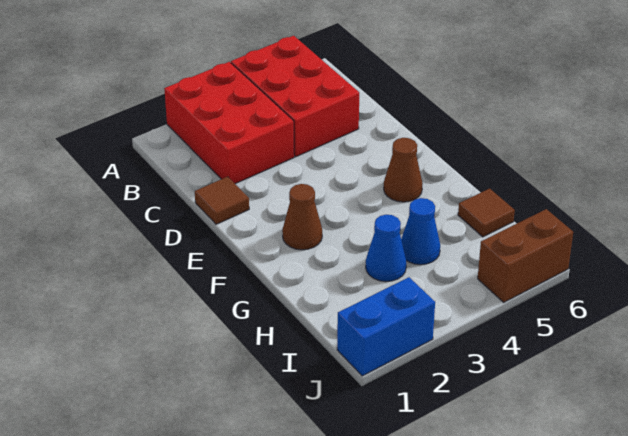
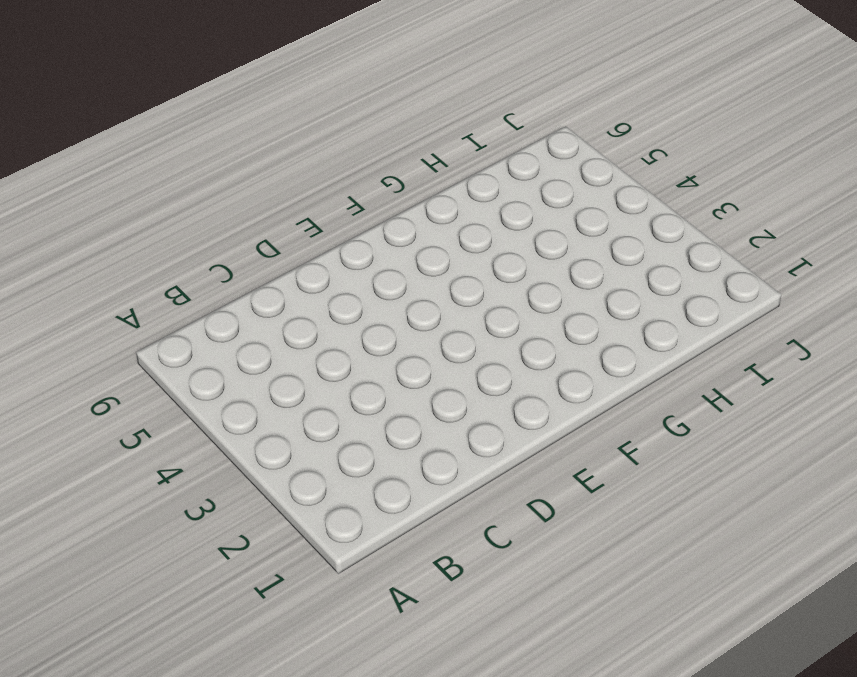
none -> red 2x3 brick [164,62,294,184]
none -> red 2x3 brick [231,36,359,157]

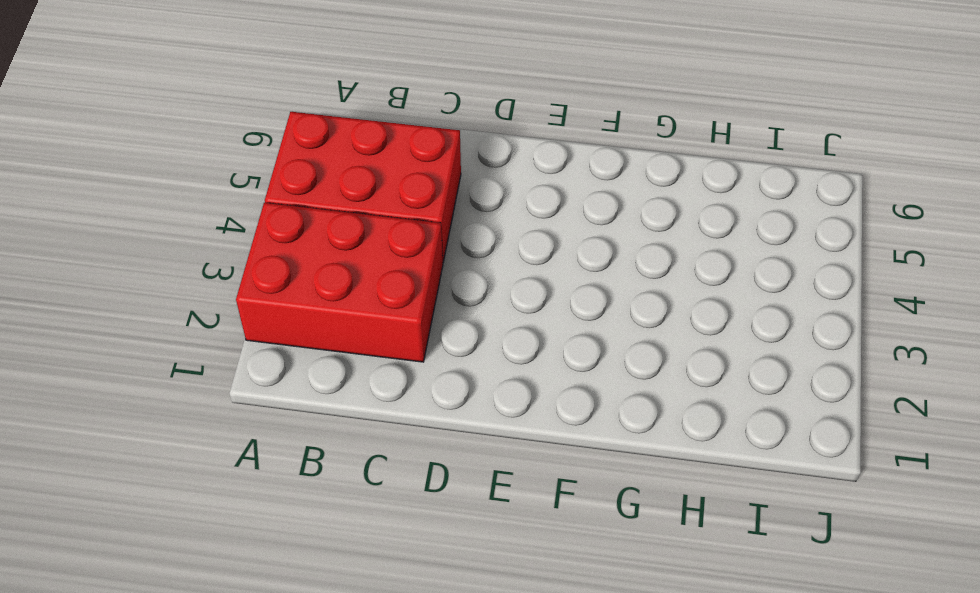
none -> brown 1x1 tile [195,177,249,224]
none -> brown 1x1 cone [282,184,322,250]

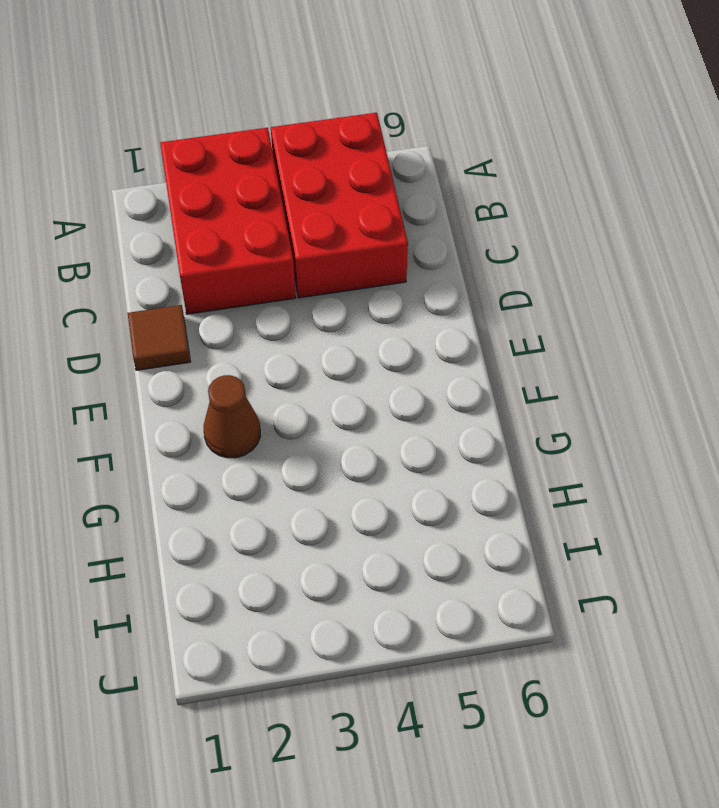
none -> brown 1x1 cone [384,138,423,202]
none -> blue 1x1 cone [366,215,406,282]

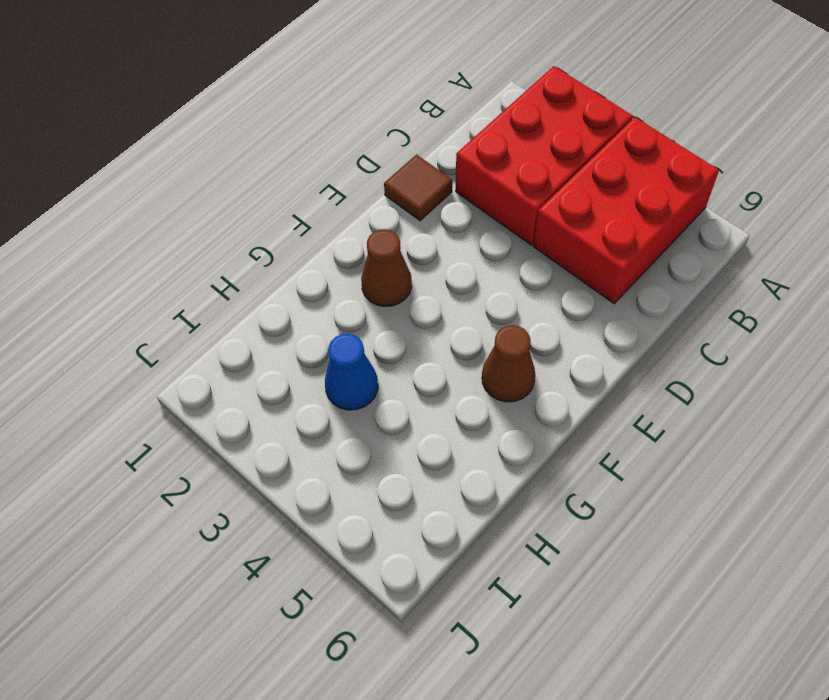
none -> blue 1x1 cone [401,198,440,265]
none -> brown 1x1 tile [458,189,515,237]

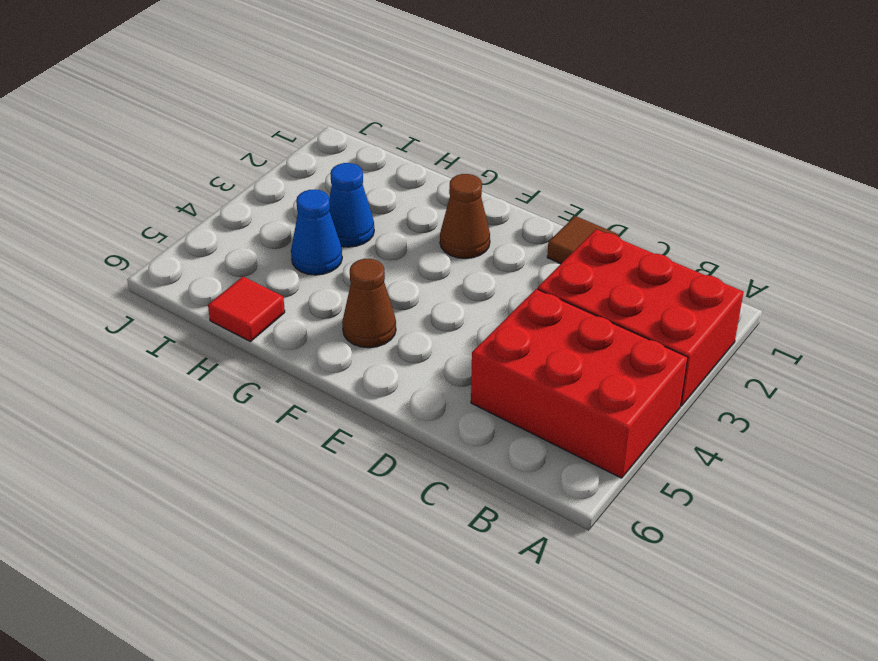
red 1x1 tile [208,277,285,342] -> brown 1x1 tile [458,189,515,237]
none -> blue 1x2 brick [337,277,435,376]
none -> brown 1x2 brick [478,209,573,302]

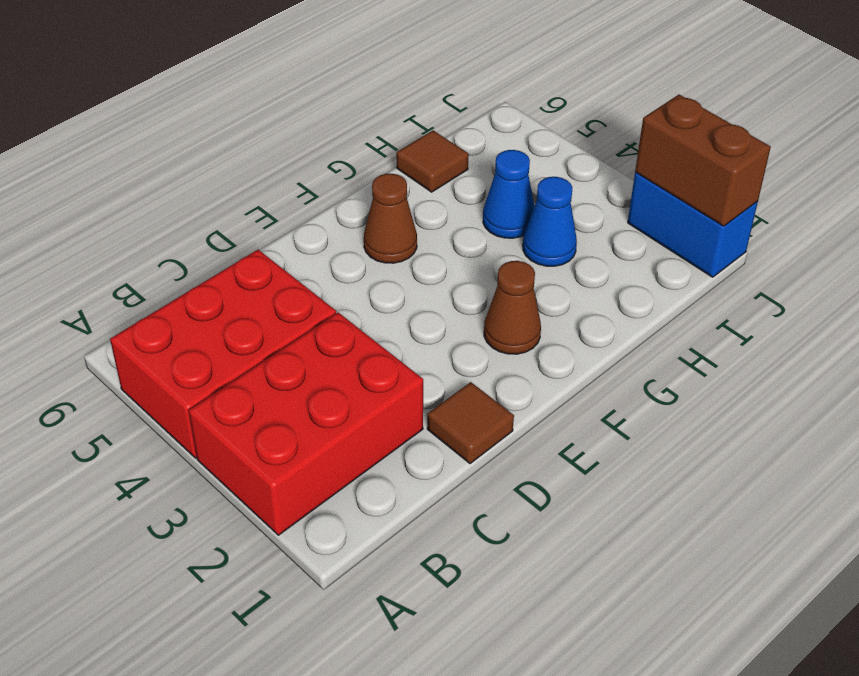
brown 1x2 brick [635,95,771,226] -> brown 1x2 brick moved to [478,209,573,302]

